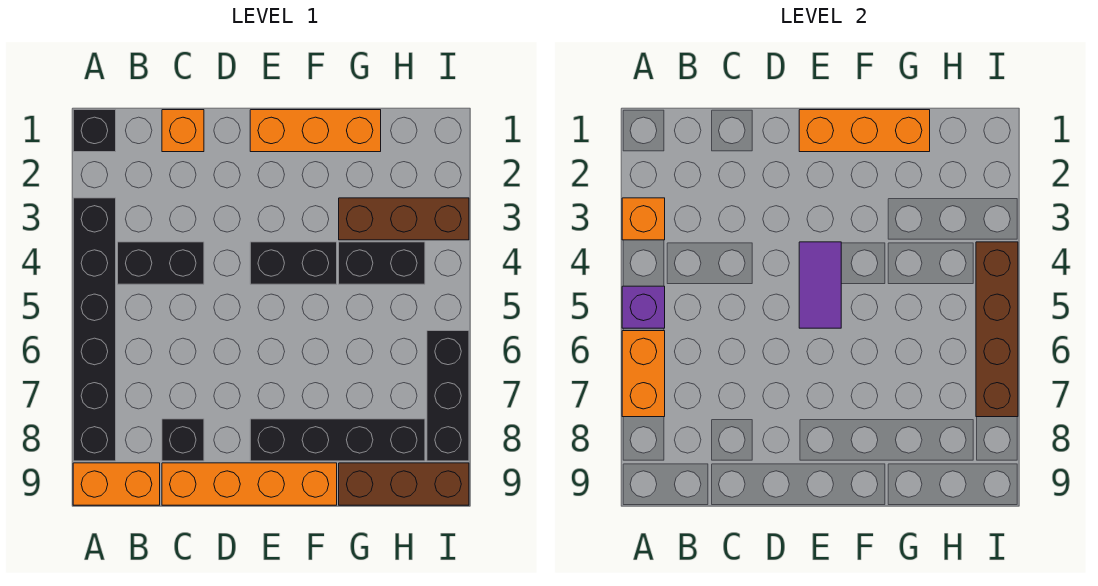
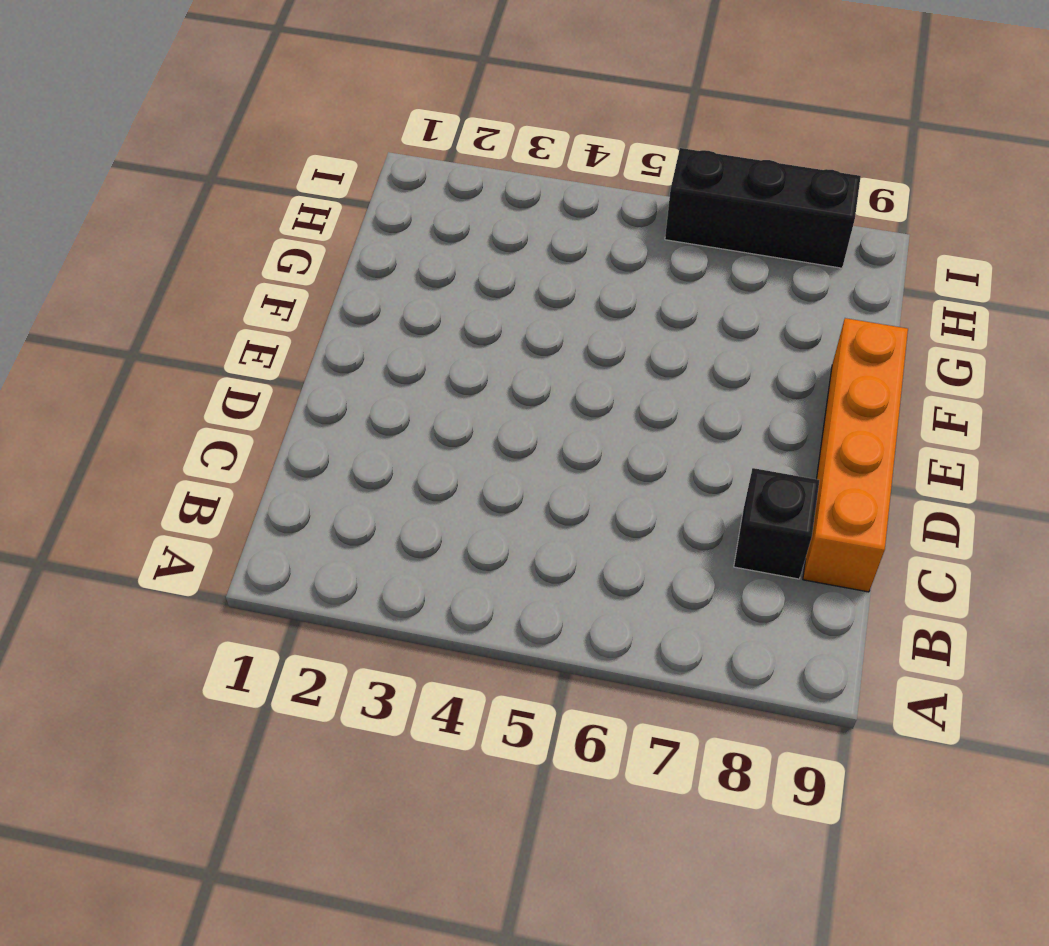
none -> black 1x1 brick [73,110,116,152]
none -> black 1x6 brick [73,198,116,461]
none -> orange 1x2 brick [73,463,160,505]

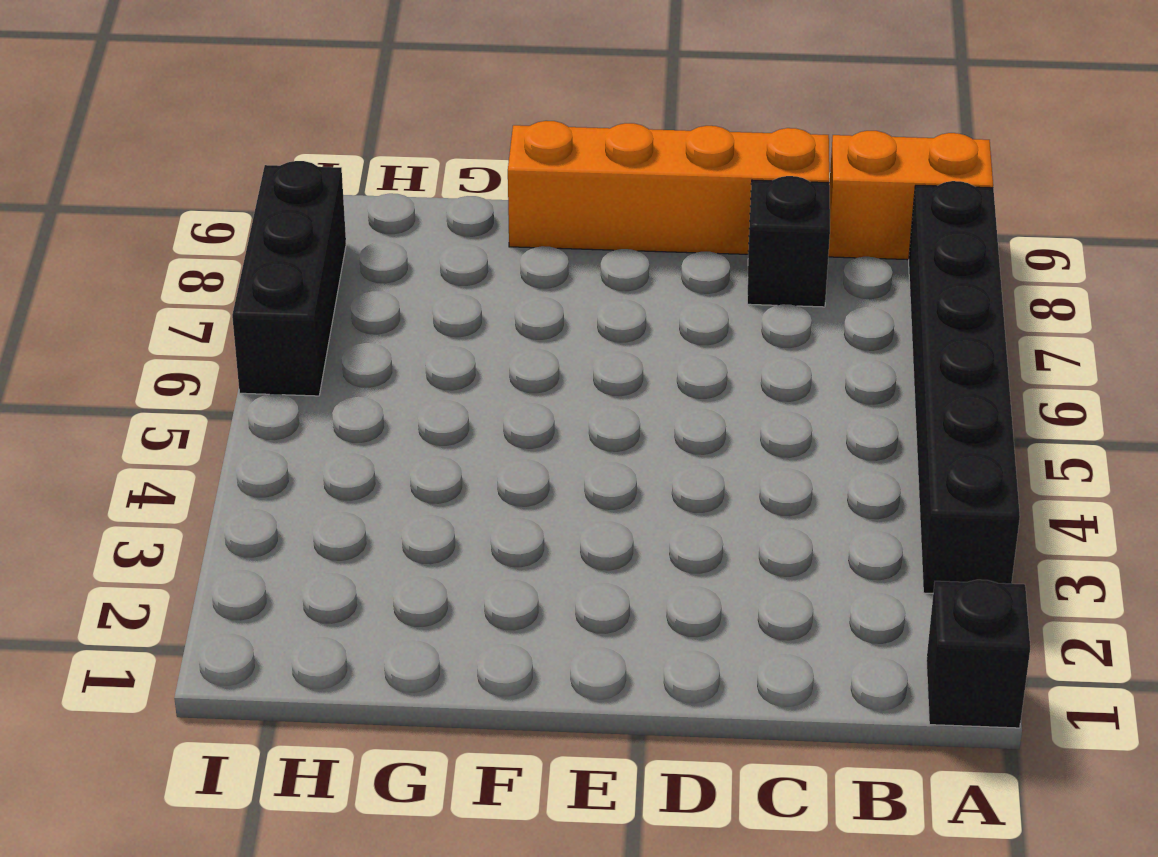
none -> black 1x2 brick [118,242,204,284]
none -> orange 1x1 brick [162,110,204,152]
none -> orange 1x3 brick [250,110,381,152]

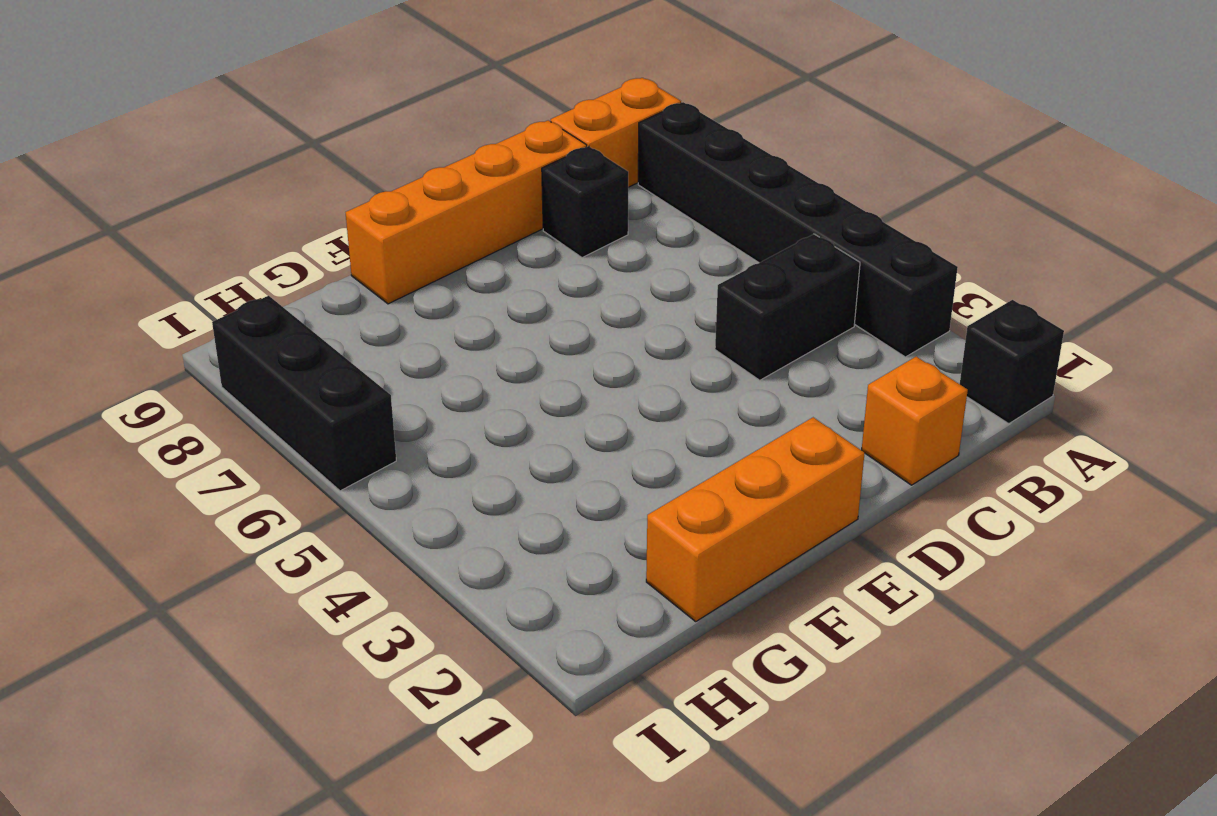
none -> black 1x2 brick [250,242,337,284]
none -> black 1x4 brick [250,419,425,461]
none -> brown 1x3 brick [339,198,469,240]

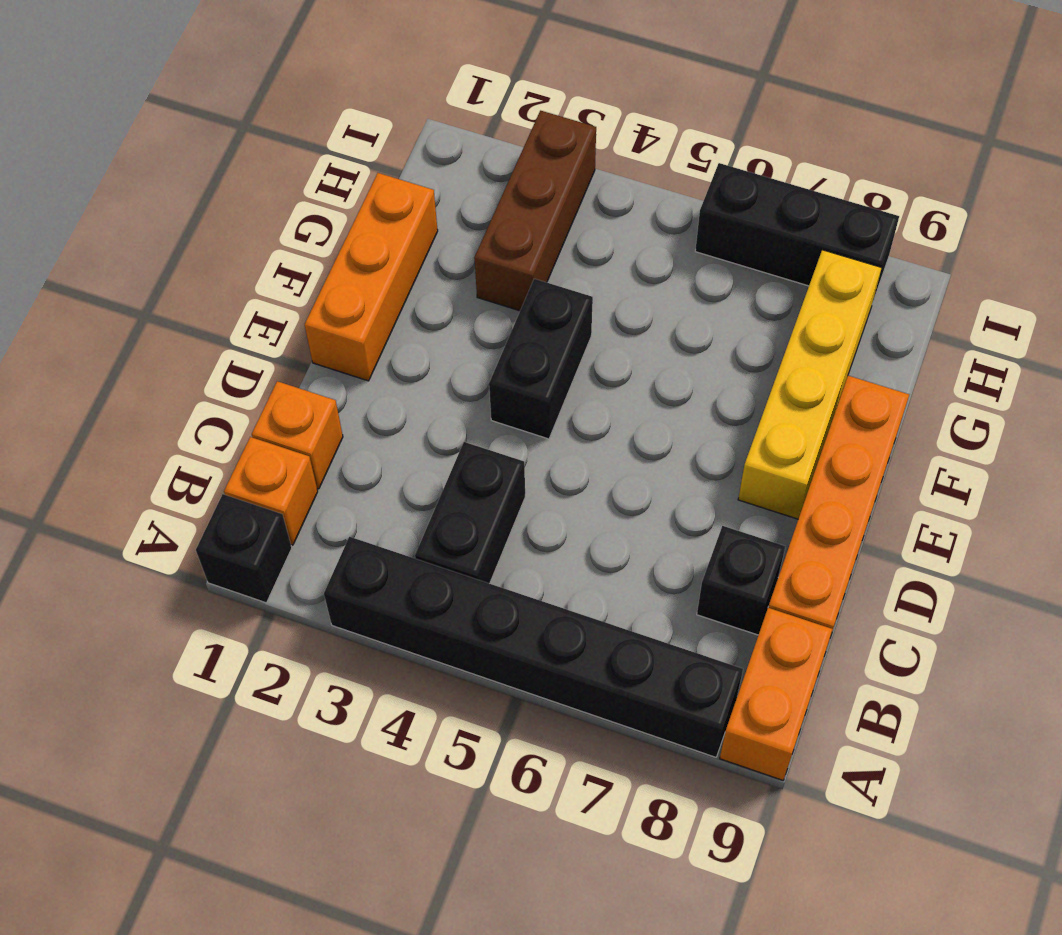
orange 1x1 brick [224,437,318,545] -> orange 1x1 brick moved to [622,198,665,240]
yellow 1x4 brick [738,250,881,519] -> black 1x4 brick [250,419,425,461]
none -> black 1x2 brick [339,242,425,284]
none -> brown 1x3 brick [339,463,469,505]
none -> purple 1x1 brick [622,286,665,328]

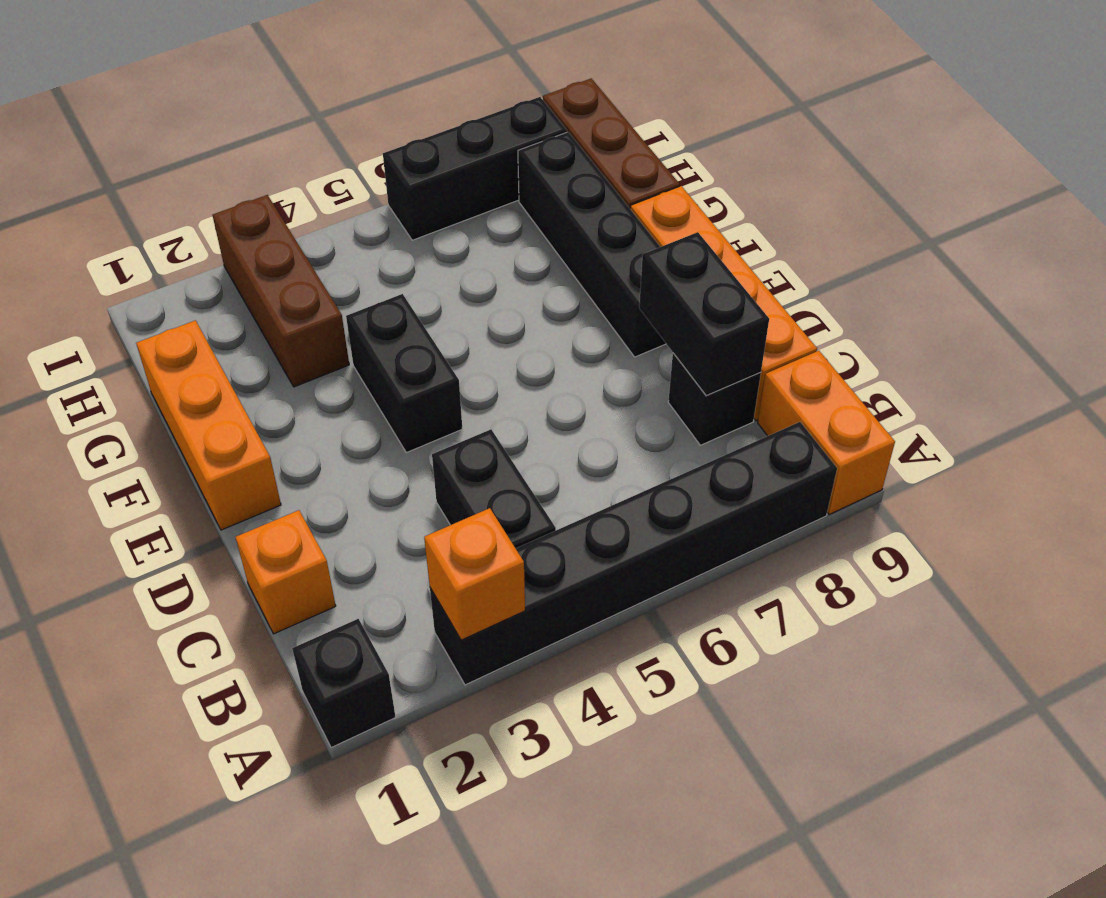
black 1x2 brick [639,232,769,396] -> black 1x2 brick moved to [339,242,425,284]
none -> purple 1x1 brick [622,286,665,328]
none -> orange 1x2 brick [622,331,665,417]
none -> orange 1x3 brick [799,110,930,152]

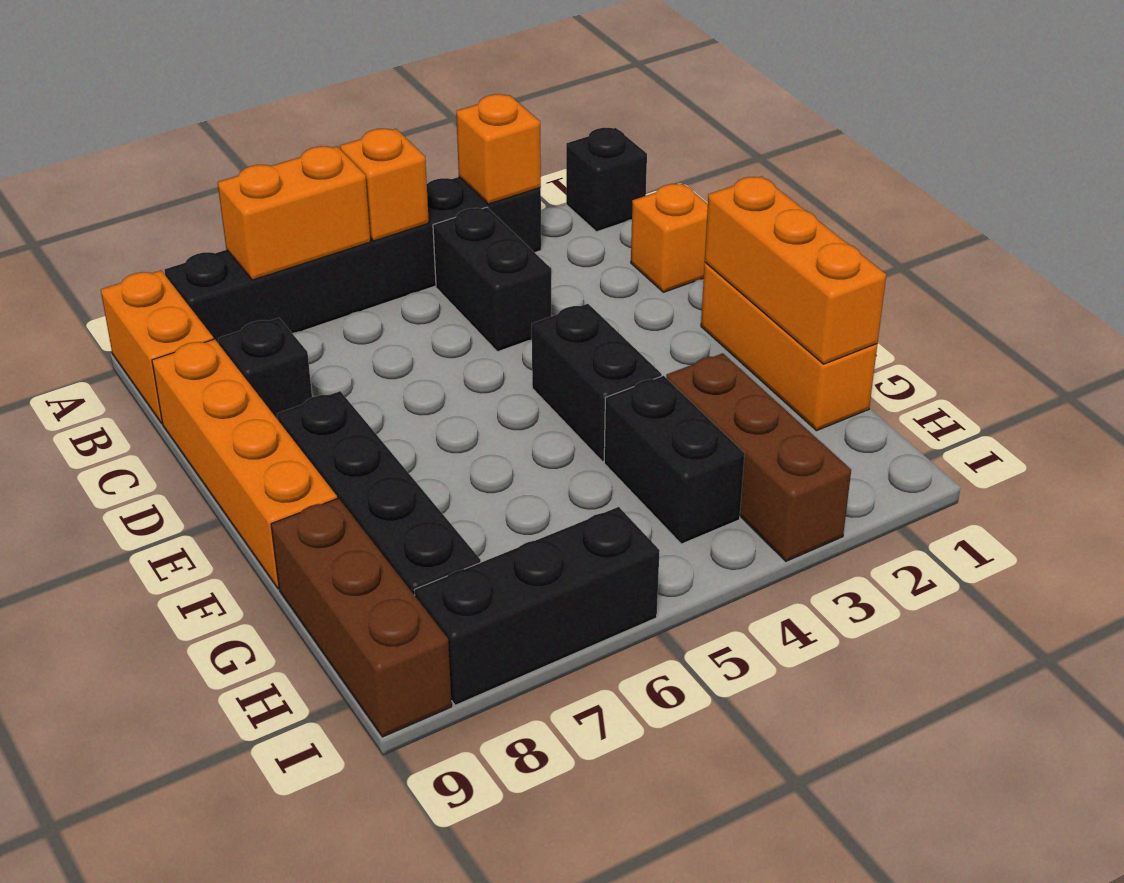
orange 1x1 brick [340,129,429,241] -> purple 1x1 brick [622,286,665,328]
none -> purple 1x2 tile [799,242,841,328]
none -> brown 1x4 brick [976,242,1018,417]

